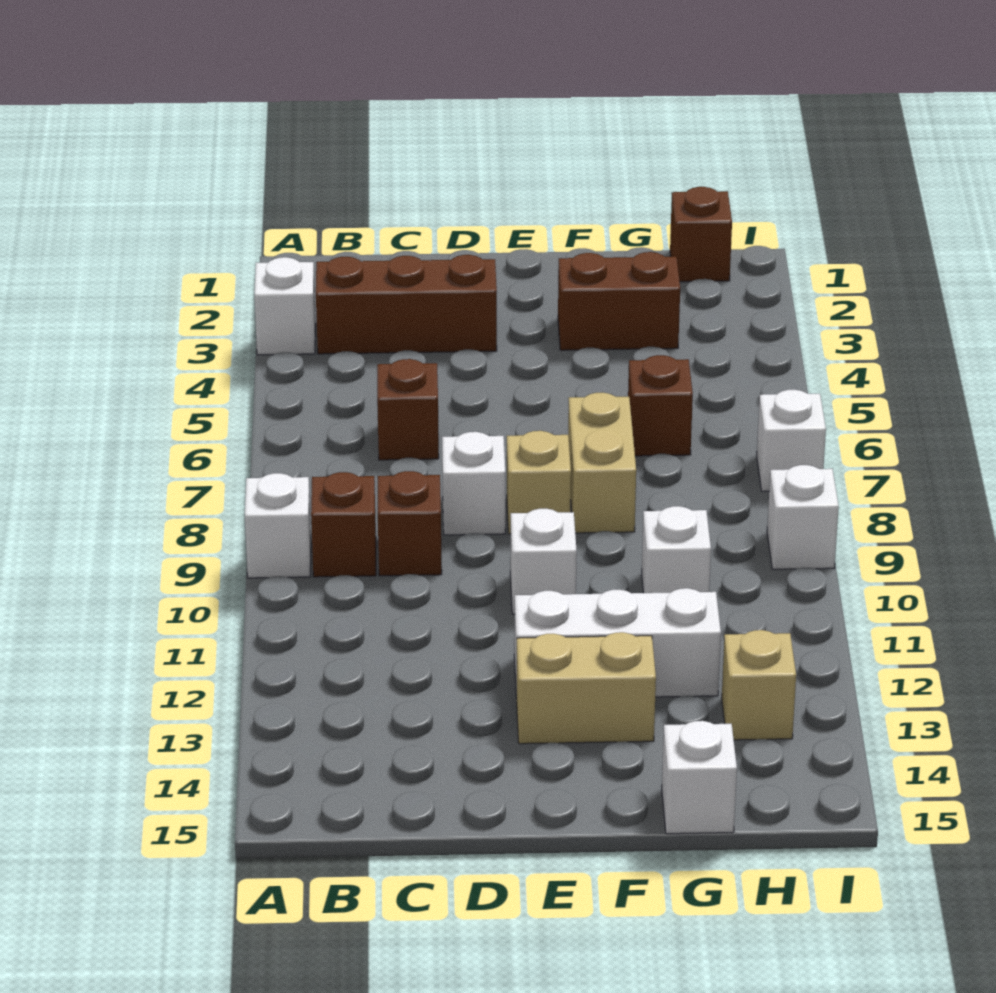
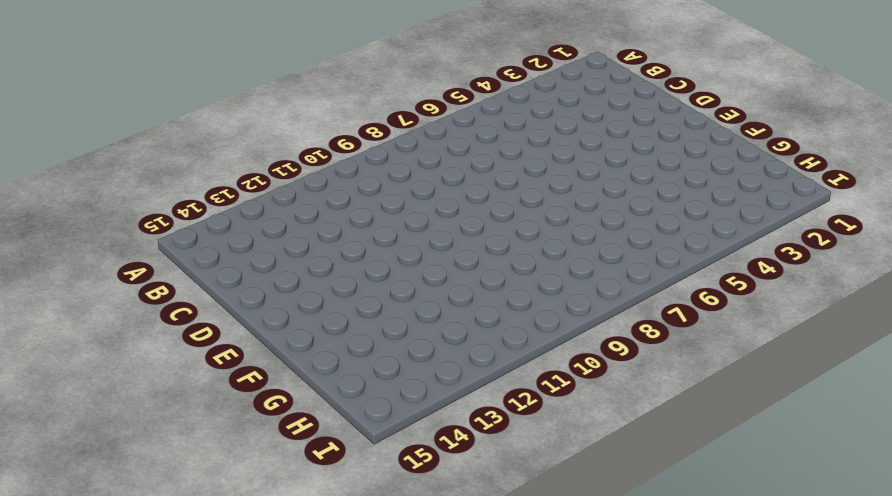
none -> white 1x1 brick [254,257,315,355]
none -> white 1x1 brick [245,473,311,578]
none -> brown 1x3 brick [316,255,497,354]

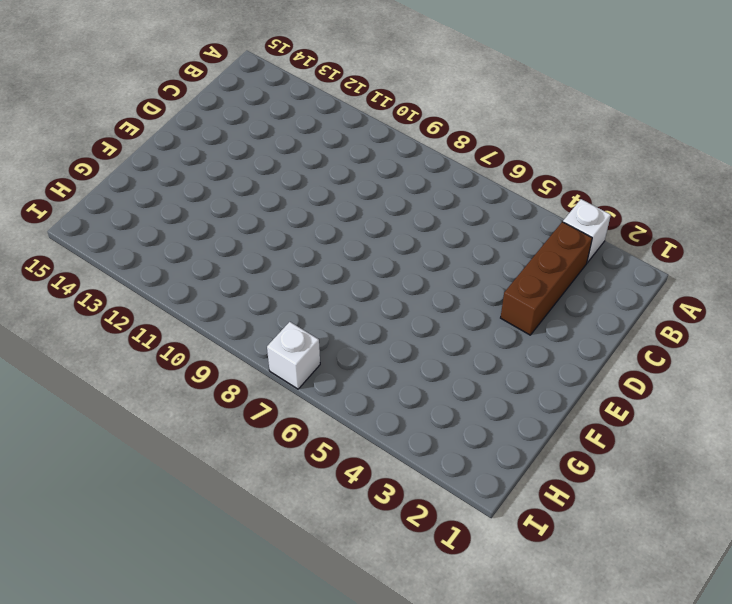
none -> white 1x1 brick [245,473,311,578]
none -> brown 1x1 brick [311,472,376,577]
none -> brown 1x1 brick [377,359,439,460]

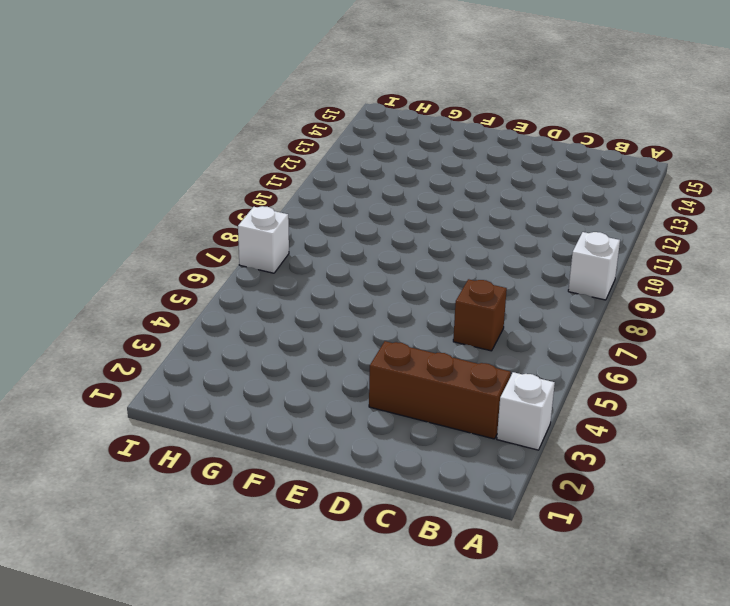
none -> brown 1x1 brick [311,472,376,577]
none -> brown 1x1 brick [378,471,442,576]
none -> white 1x1 brick [442,432,505,535]

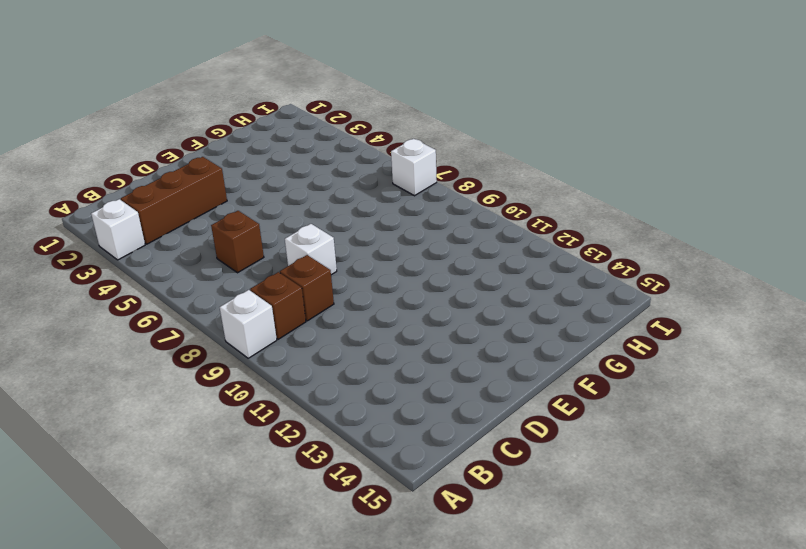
none -> tan 1x1 brick [507,431,571,534]
none -> white 1x1 brick [510,509,577,614]
none -> white 1x3 brick [514,588,721,699]

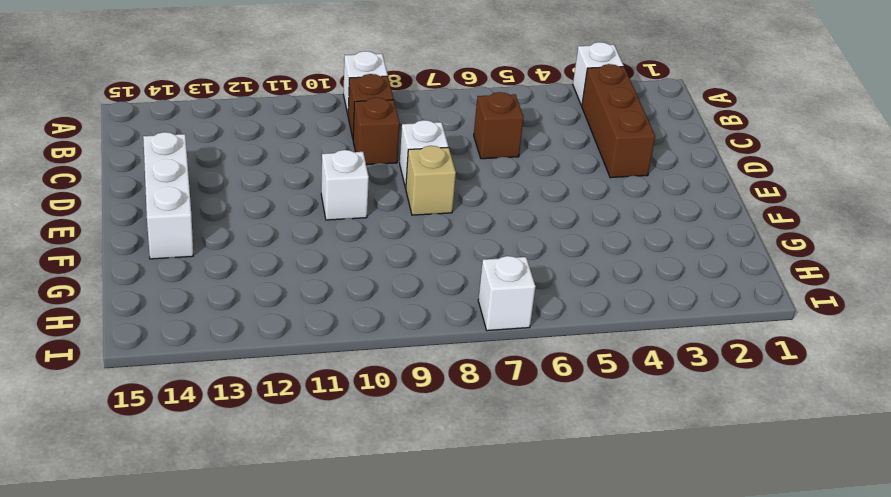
white 1x3 brick [143,132,193,259] -> white 1x3 brick moved to [514,588,721,699]
none -> tan 1x2 brick [517,632,656,744]
none -> brown 1x2 brick [558,252,680,350]
none -> tan 1x2 brick [568,393,636,533]

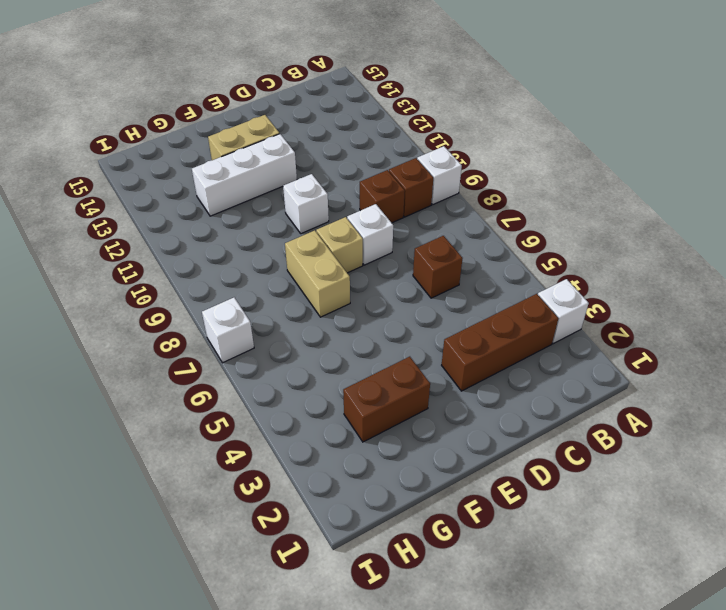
none -> brown 1x1 brick [628,355,693,456]
none -> white 1x1 brick [642,506,711,593]
none -> white 1x1 brick [662,721,737,834]

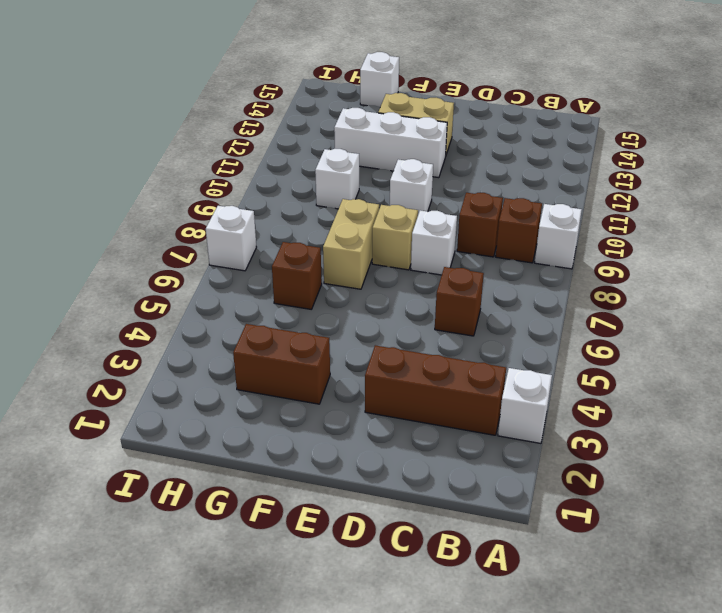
none -> brown 1x1 brick [670,187,732,282]
none -> tan 1x1 brick [722,630,796,740]
none -> white 1x1 brick [767,465,839,569]

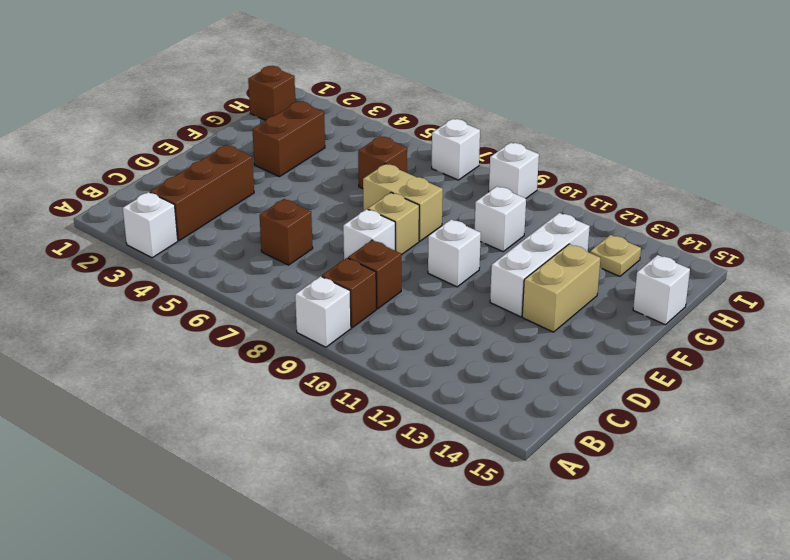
tan 1x1 plate [590,235,641,276] -> tan 1x1 brick [722,630,796,740]

